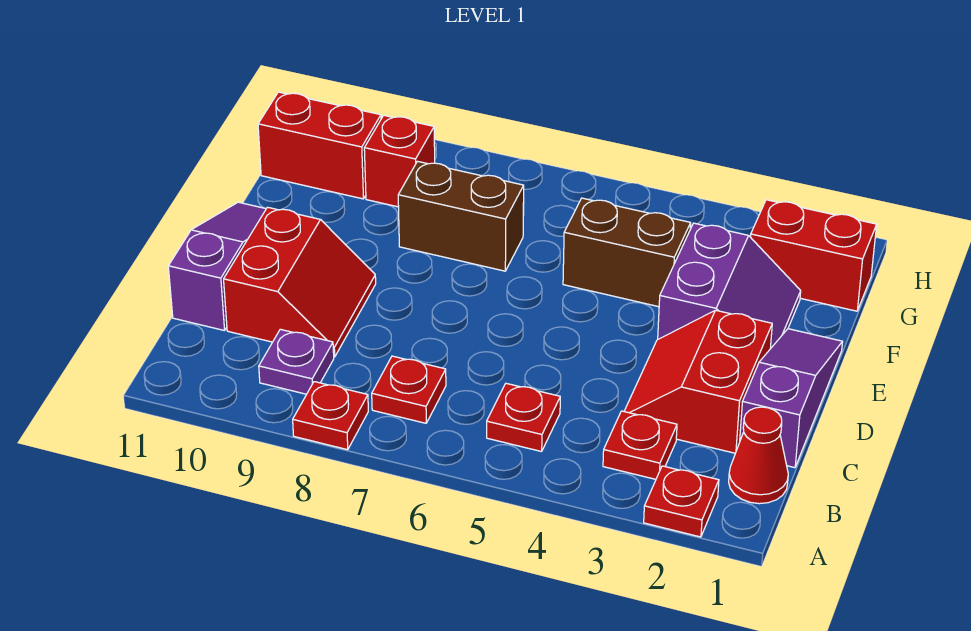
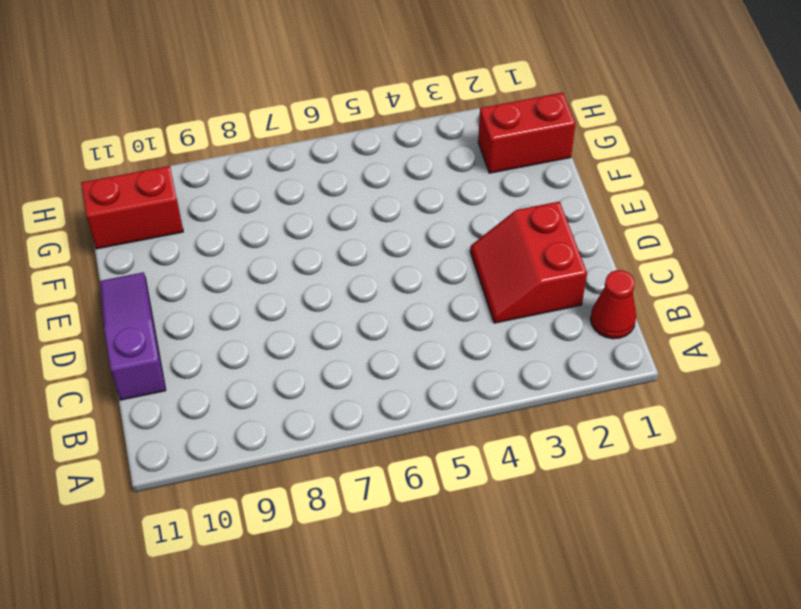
none -> red 1x1 plate [644,466,719,537]
none -> red 1x1 plate [293,382,368,450]
none -> red 1x1 plate [603,411,677,479]

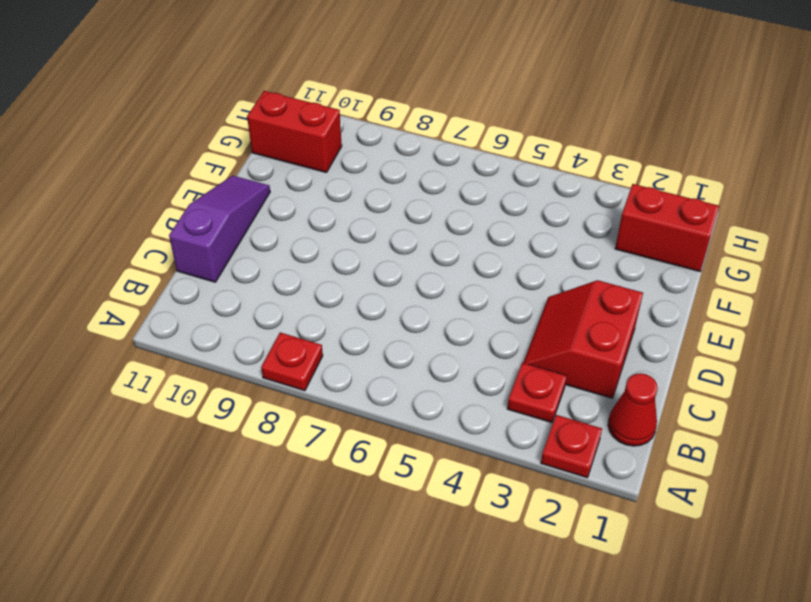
none -> red 1x1 plate [487,383,560,452]
none -> red 1x1 plate [372,356,446,423]
none -> purple 1x1 plate [259,329,334,394]

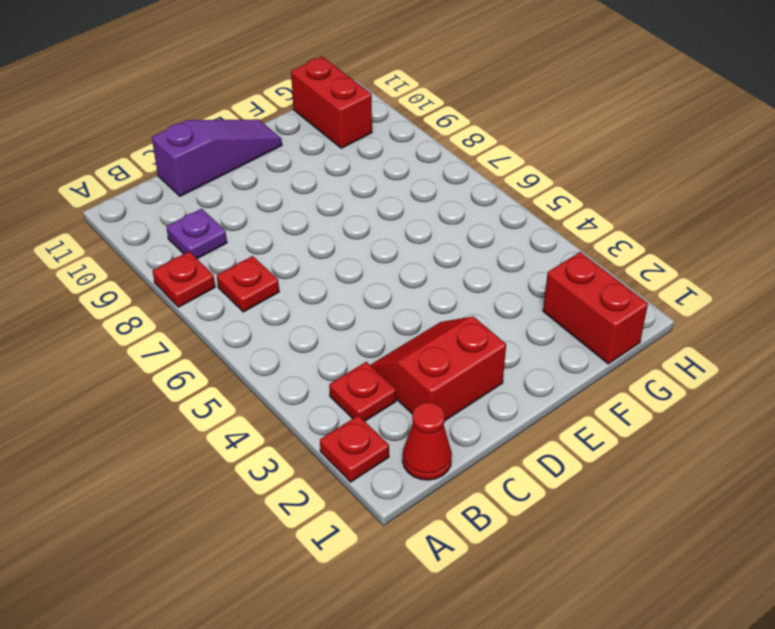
none -> red 1x1 plate [487,383,560,452]
none -> purple 1x3 slope [740,329,842,468]
none -> red 2x2 slope [224,207,376,357]

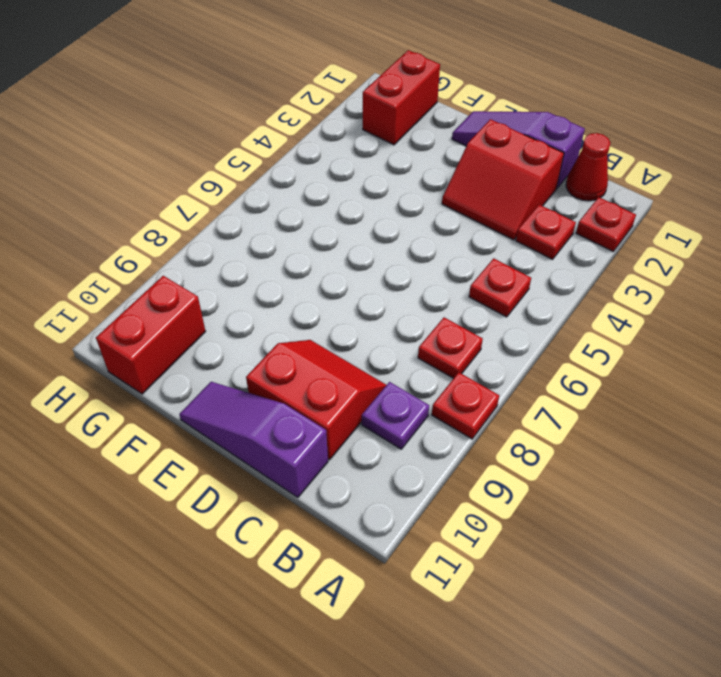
none -> purple 2x2 slope [658,223,801,349]
none -> brown 1x2 brick [563,198,691,307]
none -> brown 1x2 brick [398,161,524,271]

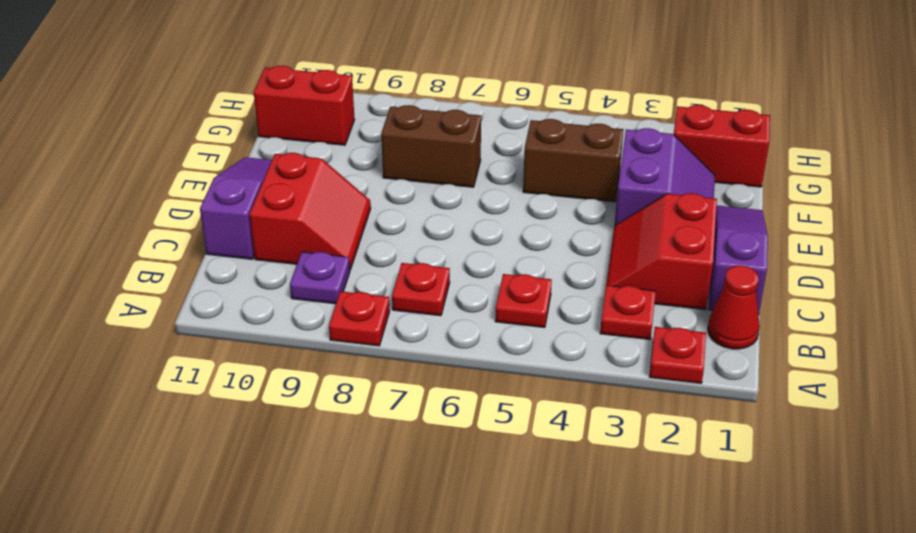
none -> red 1x1 brick [364,115,435,207]

